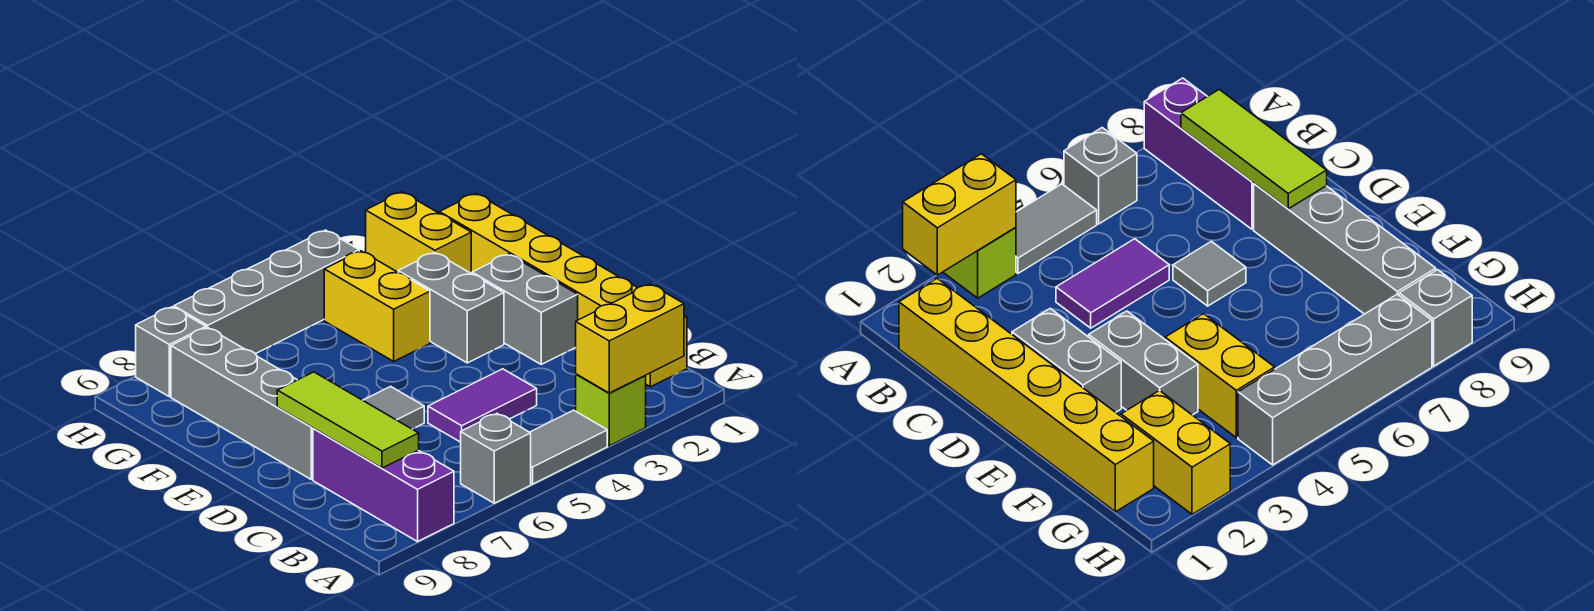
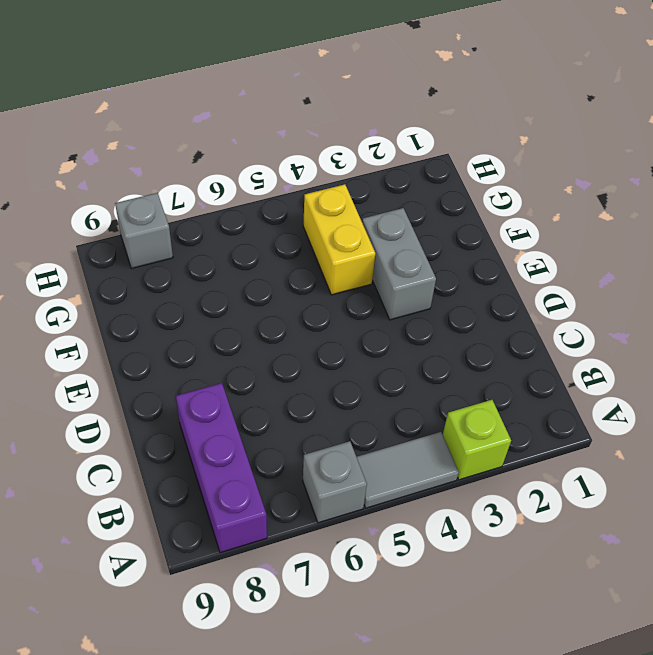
none -> yellow 1x6 brick [439,194,687,387]
none -> purple 1x2 tile [428,369,537,442]
none -> grey 1x2 brick [472,254,578,364]

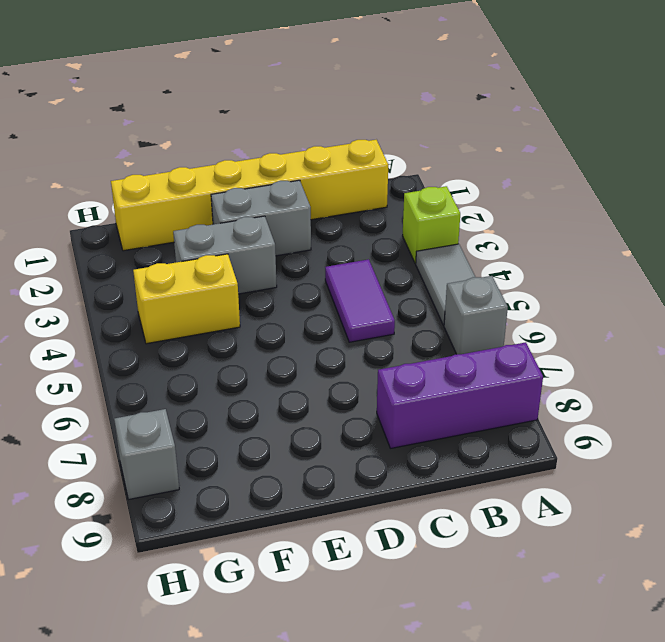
none -> grey 1x1 tile [363,386,424,429]
none -> grey 1x4 brick [171,327,313,479]
none -> yellow 1x2 brick [366,192,471,273]

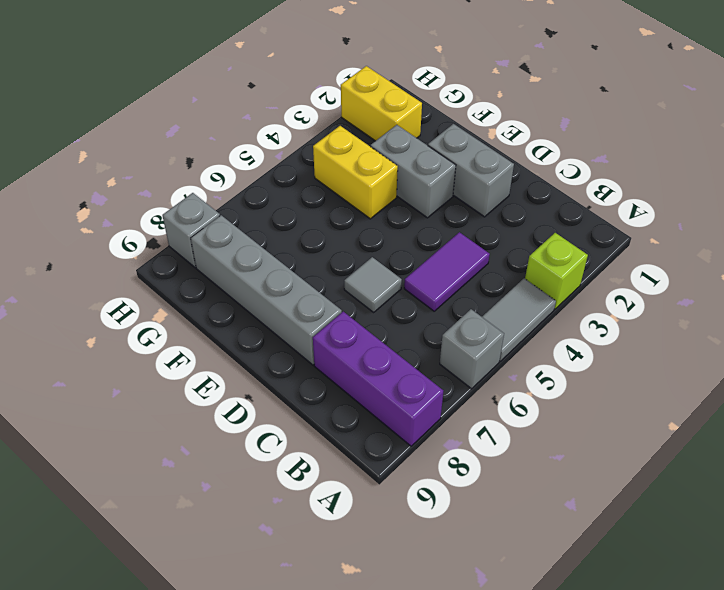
none -> yellow 1x6 brick [439,194,687,387]
none -> grey 1x4 brick [174,230,359,354]
none -> yellow 1x2 brick [576,284,684,393]

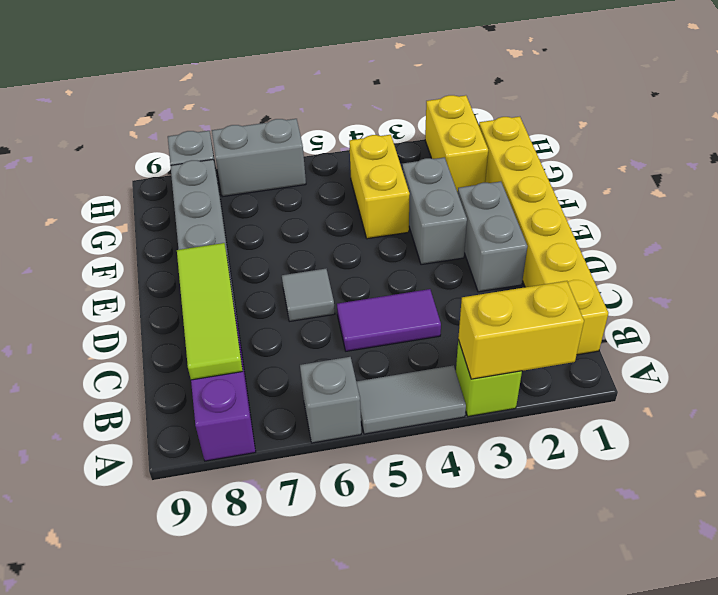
grey 1x2 brick [212,119,306,196] -> grey 1x4 brick [174,230,359,354]

